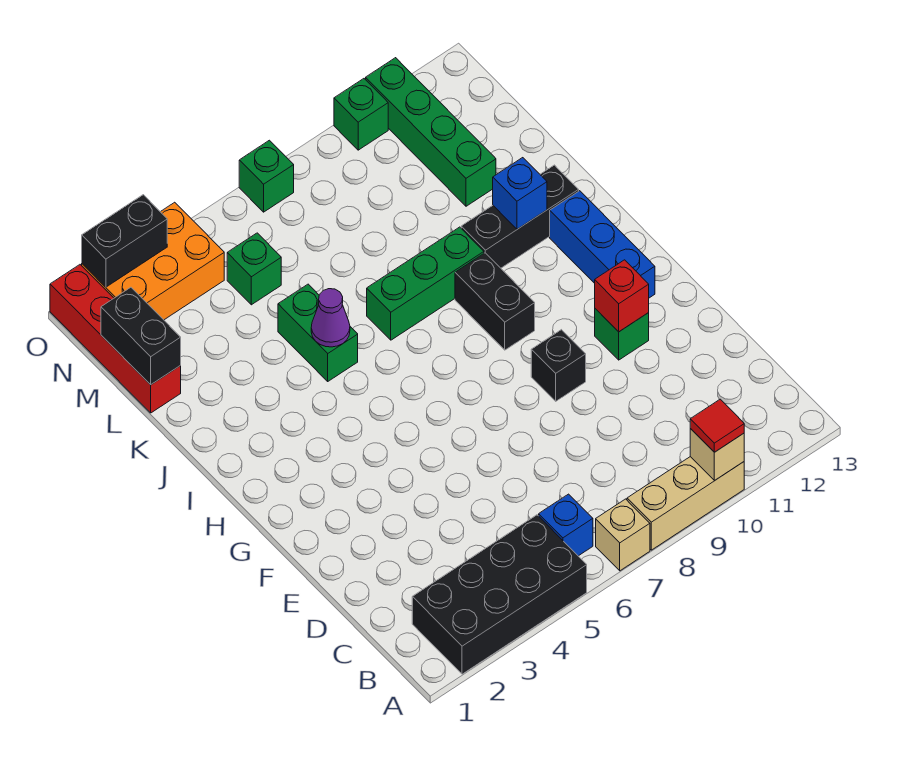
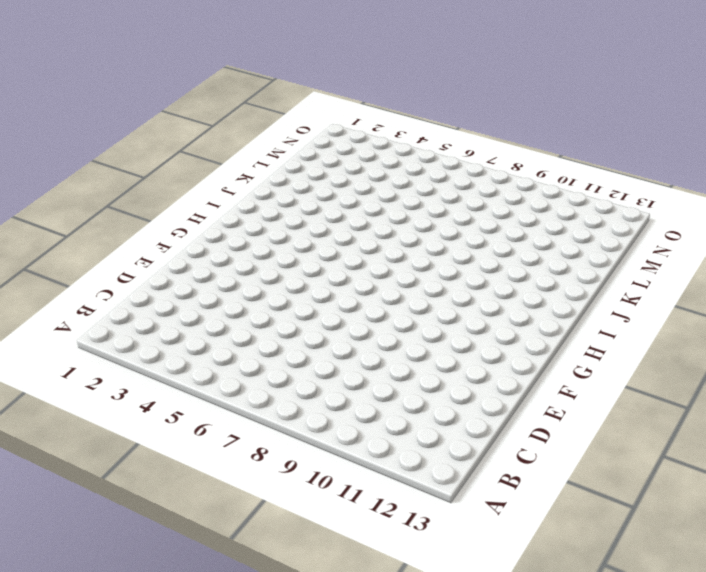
none -> black 2x4 brick [412,515,587,674]
none -> tan 1x1 brick [596,499,650,571]
none -> tan 1x3 brick [627,457,744,550]

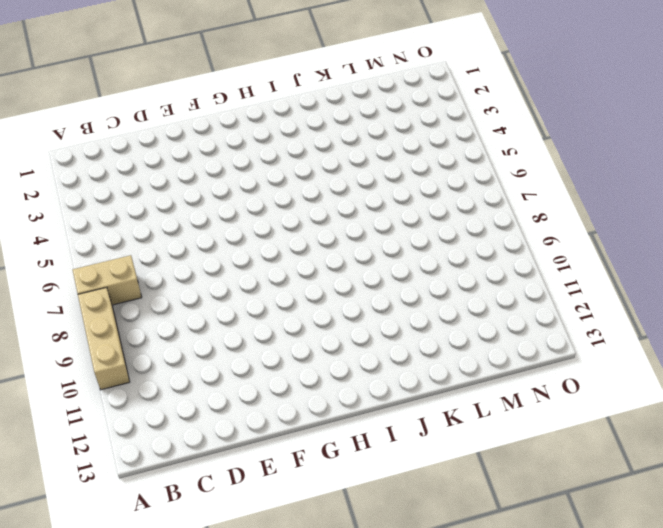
tan 1x2 brick [73,255,142,305] -> tan 1x1 brick [596,499,650,571]
none -> black 2x4 brick [412,515,587,674]
none -> blue 1x1 brick [539,494,593,556]
none -> black 1x1 brick [531,330,586,401]

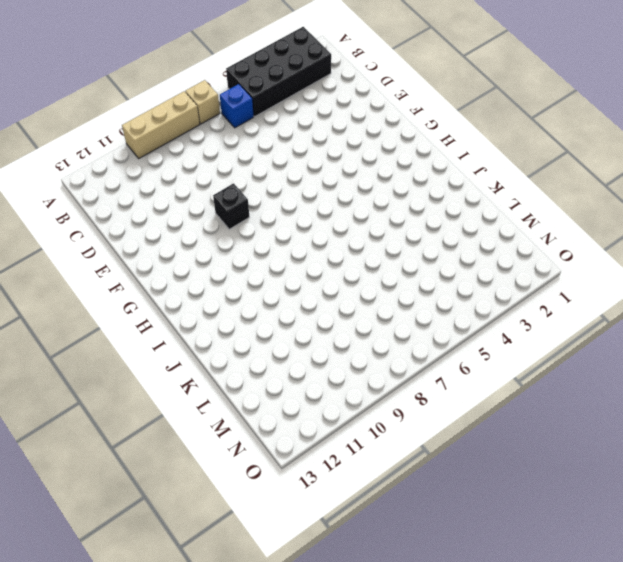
none -> green 1x1 brick [595,309,649,360]
none -> blue 1x3 brick [550,191,655,298]
none -> black 1x2 brick [455,253,535,350]

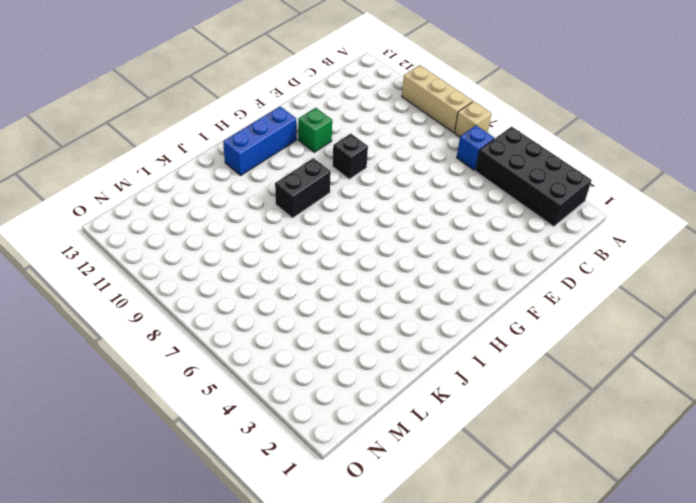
none -> green 1x2 brick [278,284,358,381]
none -> green 1x3 brick [367,227,484,340]
none -> black 1x3 brick [461,165,579,268]

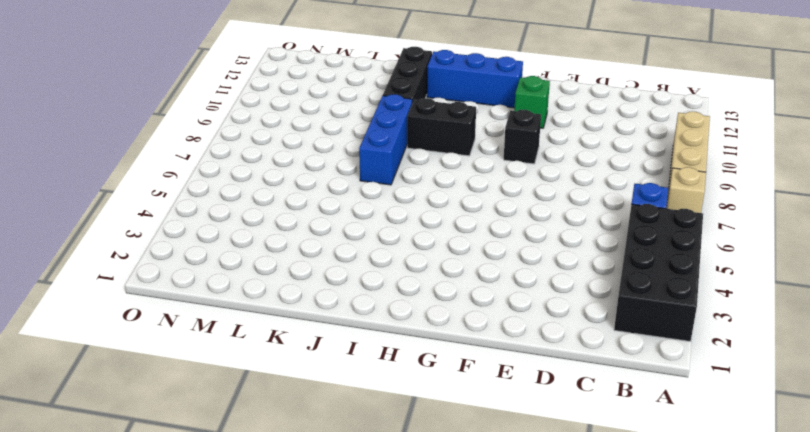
blue 1x3 brick [359,94,412,185] -> green 1x3 brick [367,227,484,340]
none -> green 1x2 brick [278,284,358,381]
none -> red 1x4 brick [50,265,181,413]
none -> green 1x4 brick [366,58,496,206]

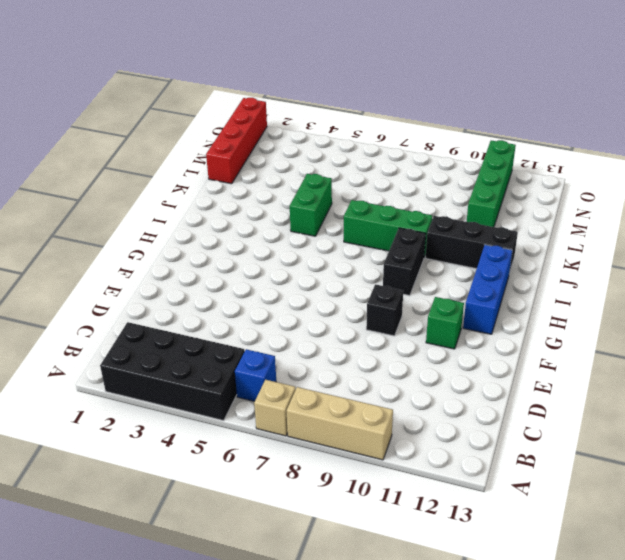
none -> green 1x1 brick [227,233,281,305]
none -> orange 2x3 brick [82,202,224,320]
none -> green 1x1 brick [239,140,294,212]

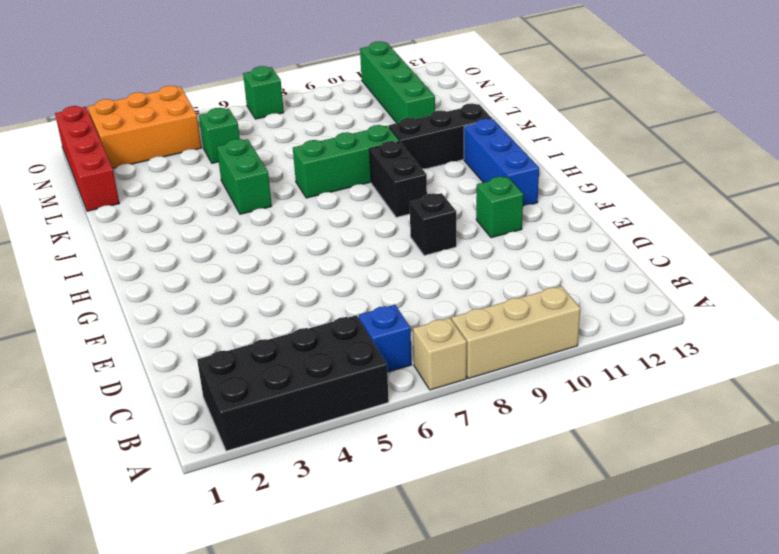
none -> green 1x1 brick [334,79,388,150]
none -> tan 1x1 brick [690,429,744,480]
none -> red 1x1 brick [595,260,649,332]

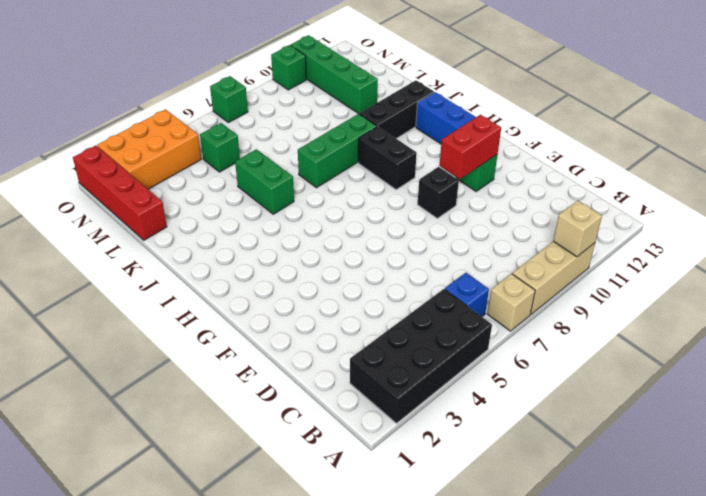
red 1x2 brick [439,115,501,179] -> red 1x1 brick [595,260,649,332]
none -> purple 1x1 cone [311,289,350,347]
none -> blue 1x1 brick [493,158,547,229]
none -> black 1x2 brick [101,287,181,385]

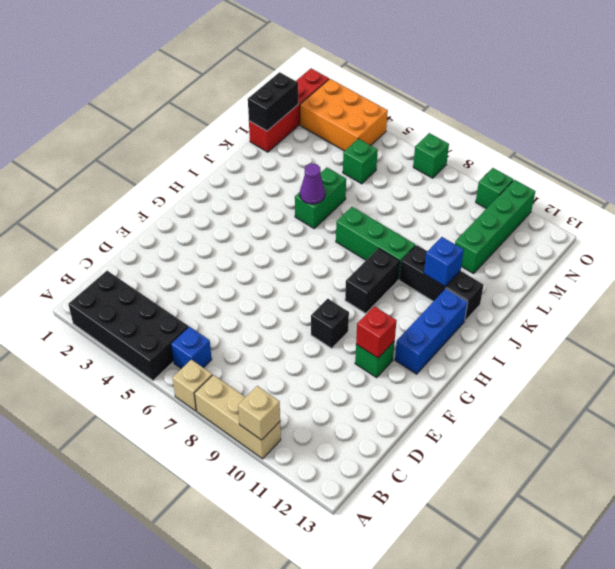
none -> black 1x2 brick [82,195,167,287]
none -> red 1x1 tile [690,399,744,452]

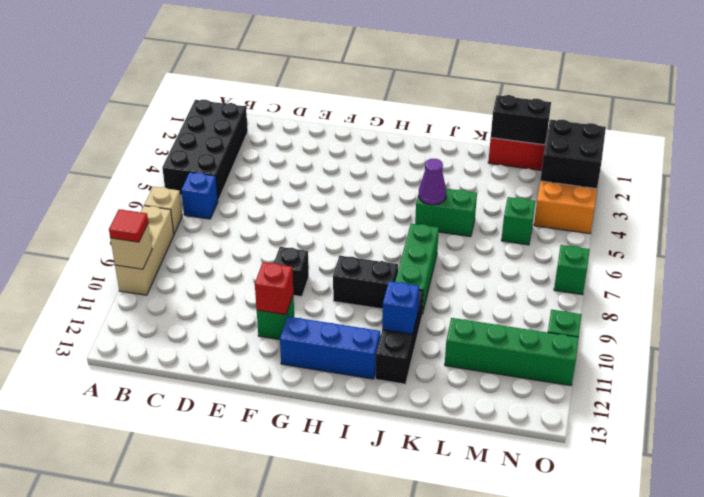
black 2x2 brick [540,120,606,189] -> black 1x2 brick [82,195,167,287]

